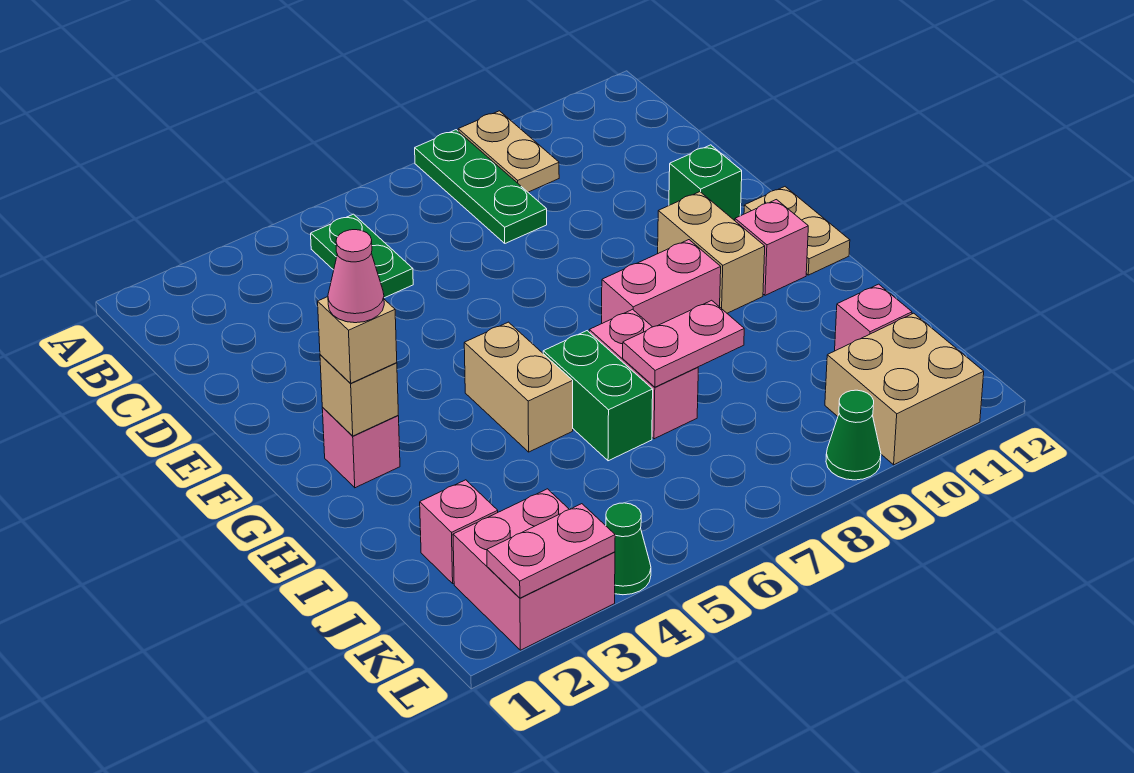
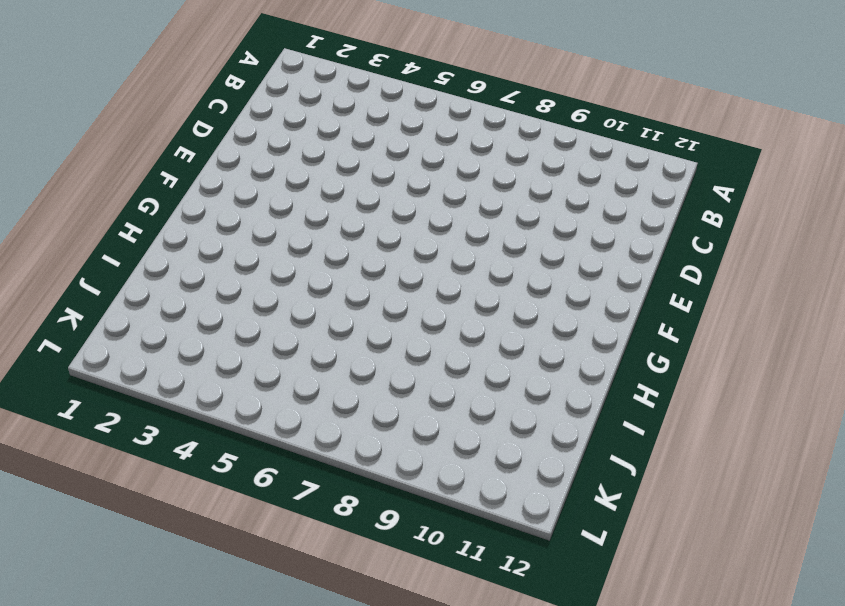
none -> green 1x3 plate [415,130,547,243]
none -> tan 1x2 plate [458,111,559,192]
none -> green 1x2 plate [311,214,413,298]

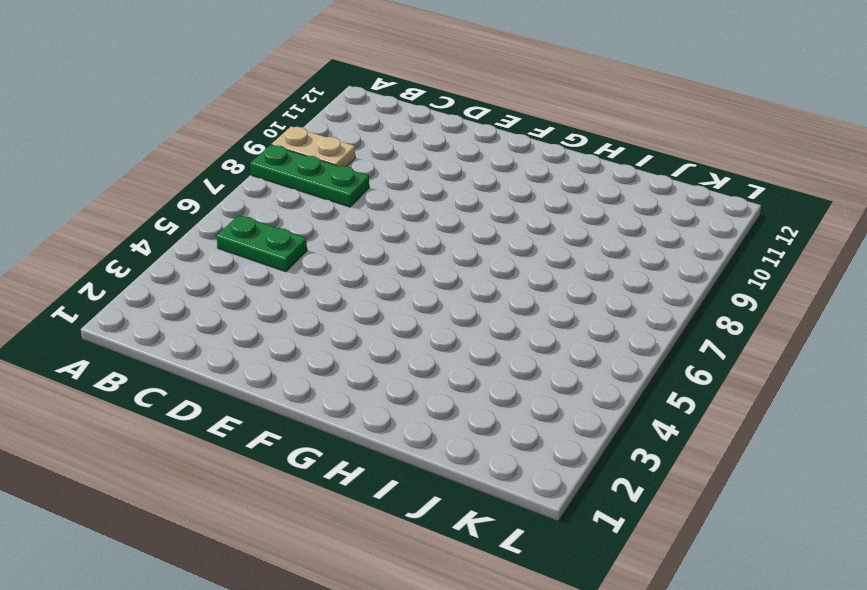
none -> green 1x1 brick [669,145,742,221]
none -> tan 1x2 brick [658,192,765,313]
none -> tan 1x2 plate [744,187,850,275]

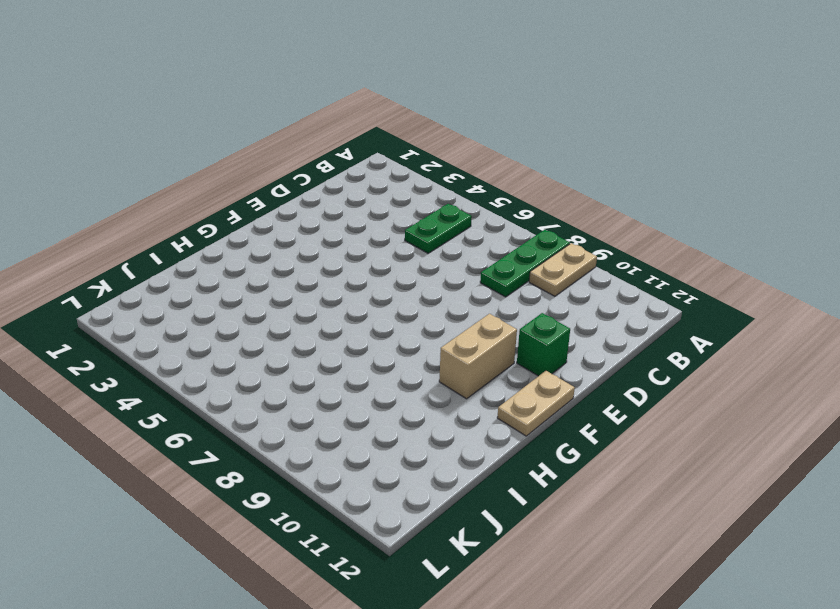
none -> pink 1x1 brick [322,408,400,488]
none -> tan 1x2 brick [464,322,573,452]
none -> pink 1x2 brick [602,240,721,327]

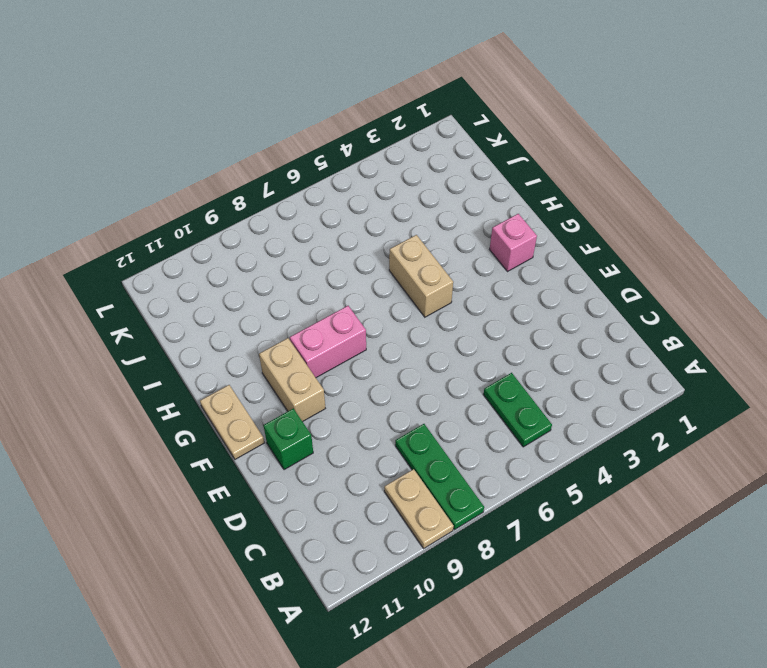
none -> pink 1x1 brick [735,200,808,295]
none -> green 1x2 brick [543,331,653,461]
none -> pink 1x2 brick [589,309,698,439]

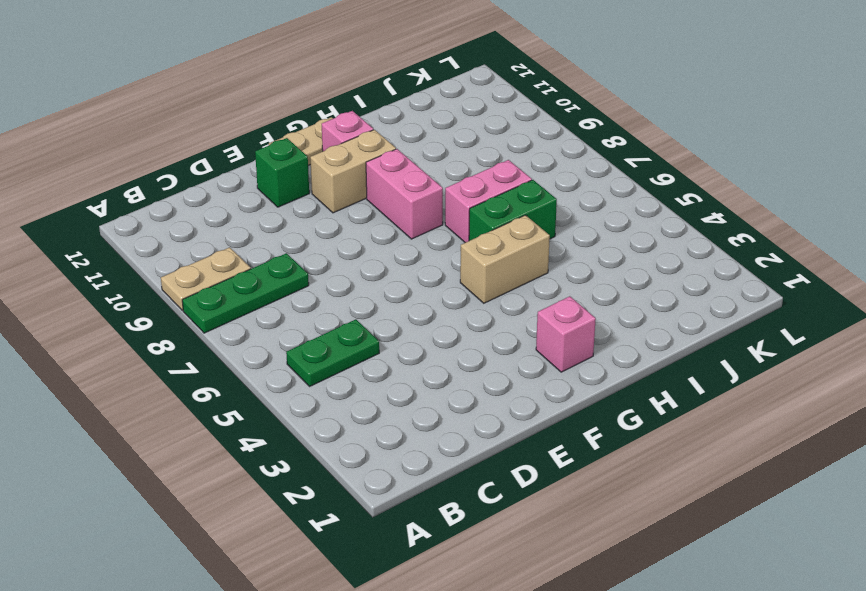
none -> pink 1x1 brick [420,480,498,583]
none -> pink 1x1 brick [835,284,912,351]
none -> pink 2x2 brick [453,489,615,650]

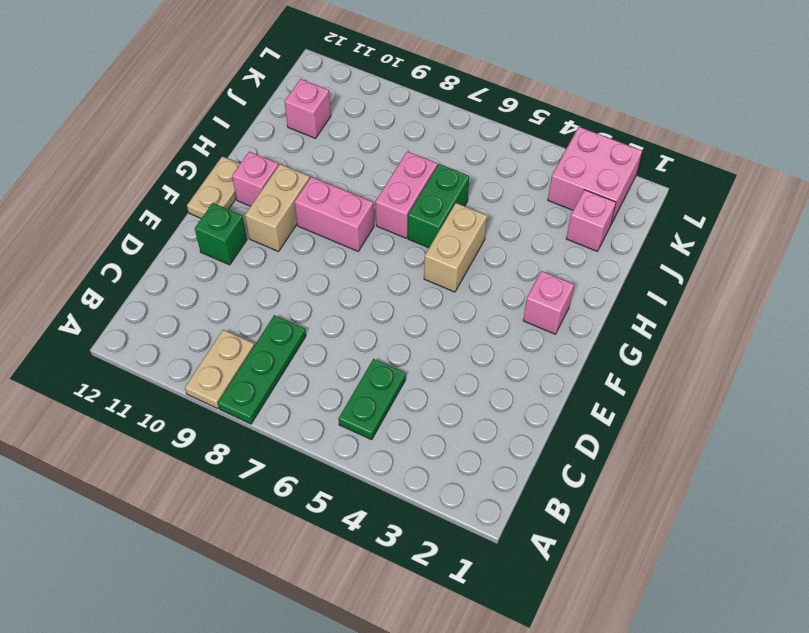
none -> tan 2x2 brick [825,313,984,465]
none -> green 1x1 cone [606,503,651,595]
none -> green 1x1 cone [826,390,881,480]

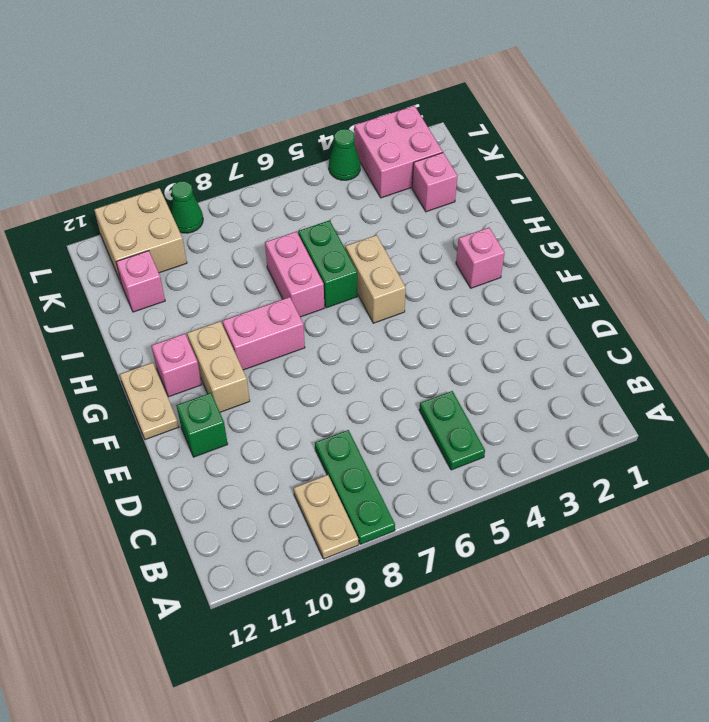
none -> tan 1x1 brick [320,355,398,436]
none -> pink 1x2 plate [623,300,744,387]
none -> pink 1x2 plate [487,504,615,598]

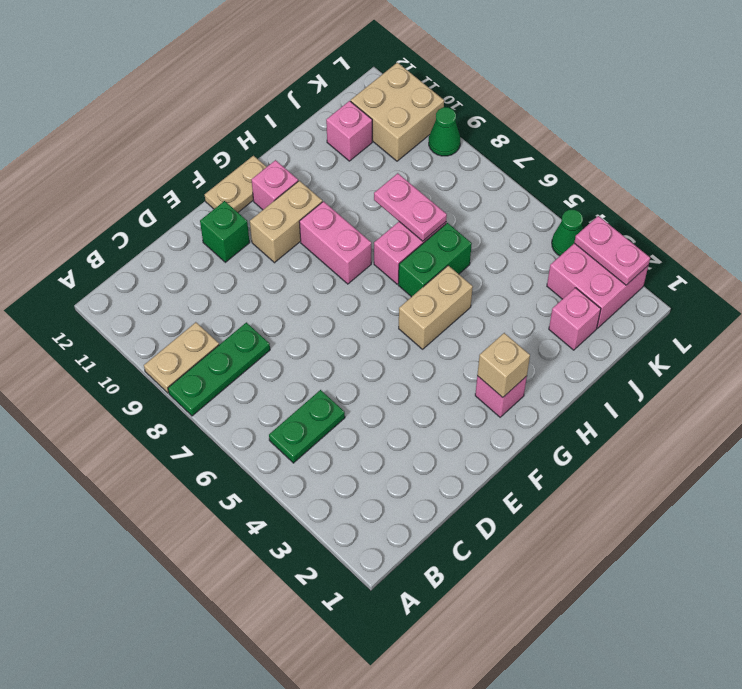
none -> tan 1x1 brick [318,297,397,383]
none -> pink 1x1 cone [328,230,384,323]

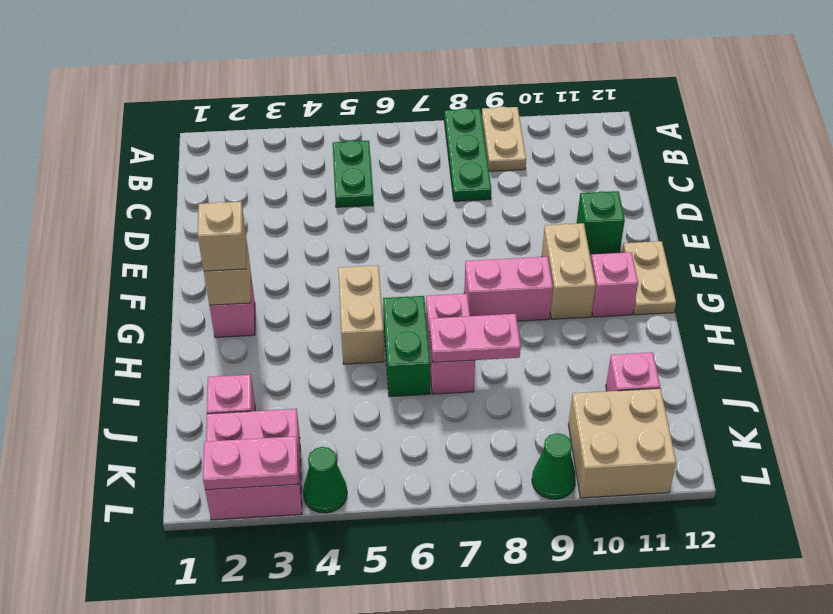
none -> pink 1x1 cone [328,230,384,323]

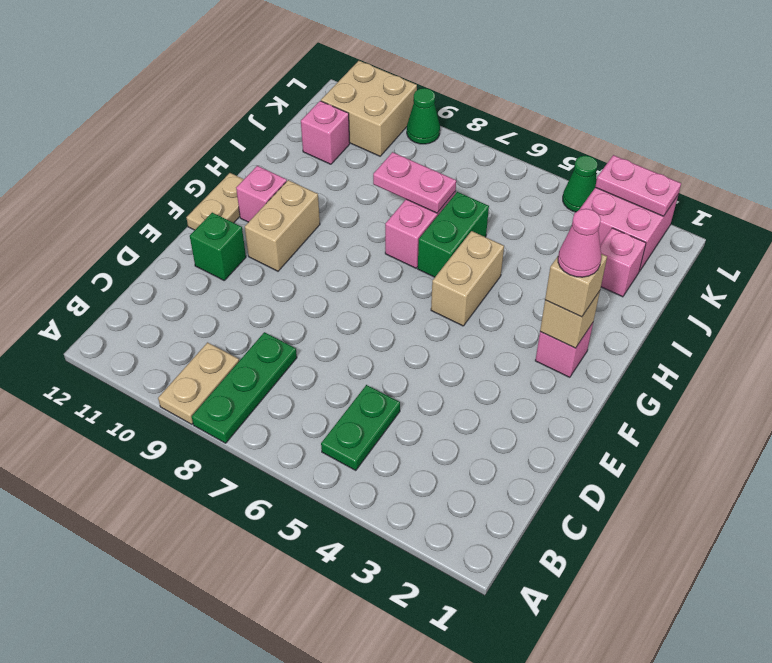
none -> pink 1x2 brick [602,240,721,327]

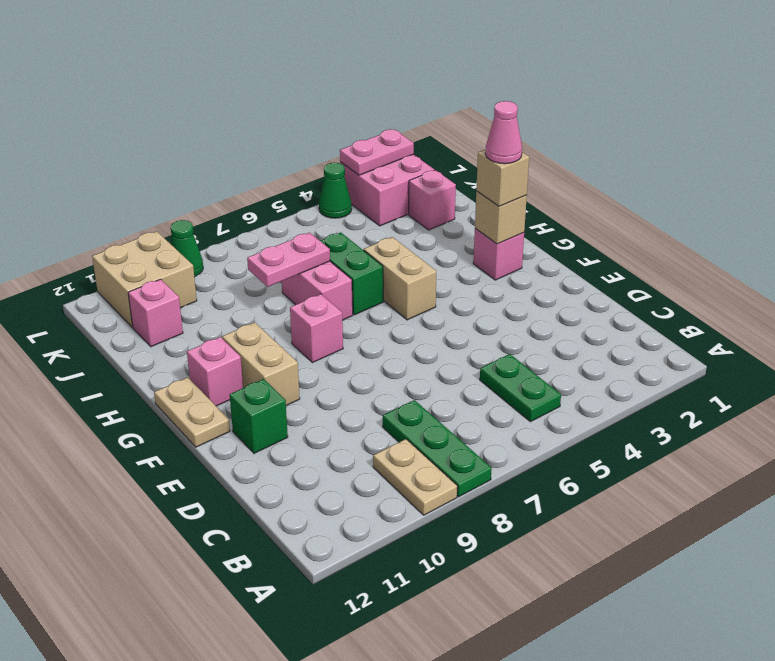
pink 1x1 brick [290,294,343,363] -> pink 1x2 brick [602,240,721,327]

